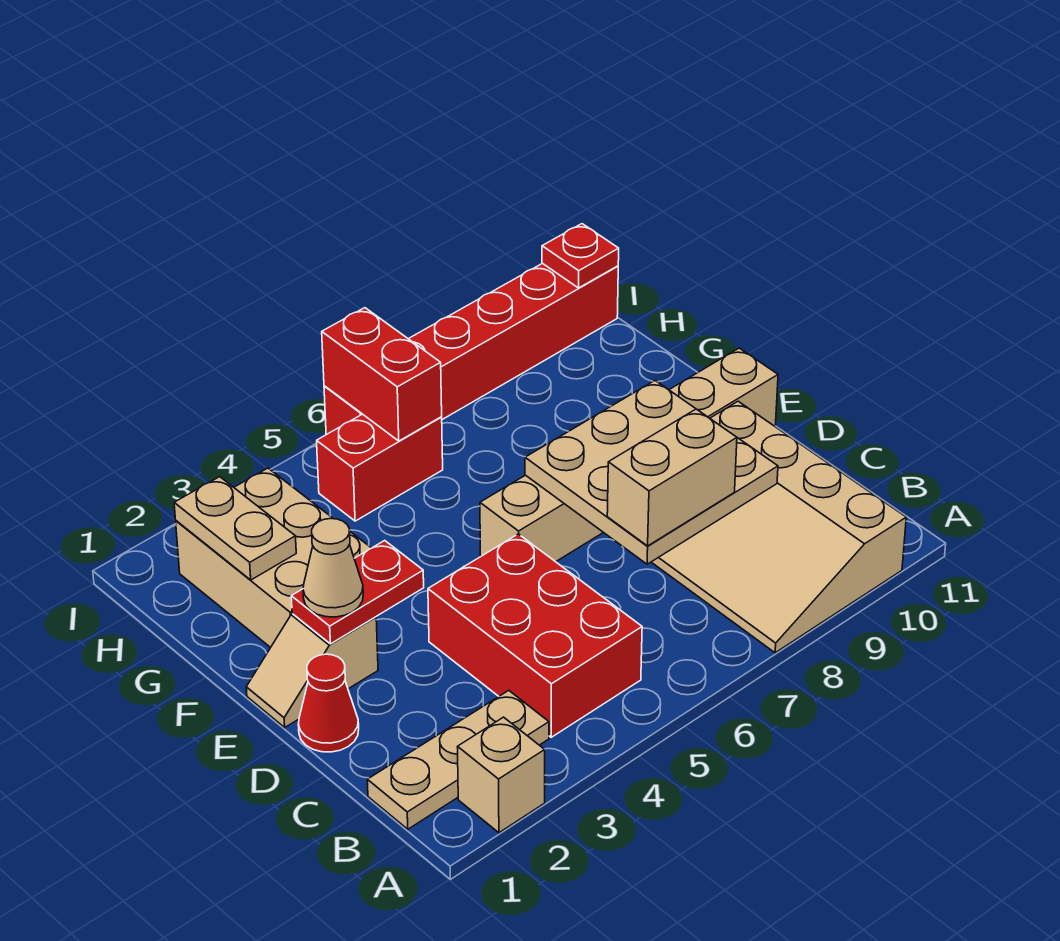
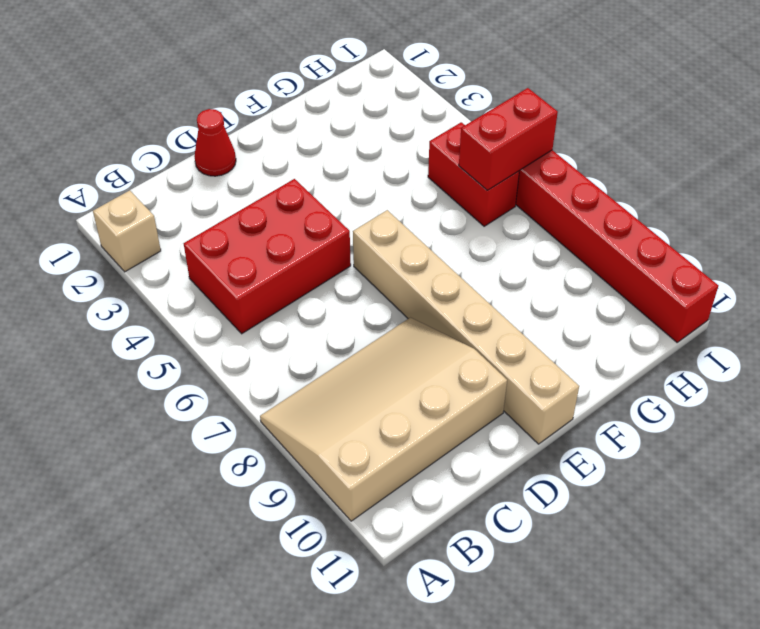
none -> tan 1x3 plate [367,690,549,829]
none -> tan 1x2 slope [246,614,378,727]
none -> tan 2x3 brick [176,468,371,648]

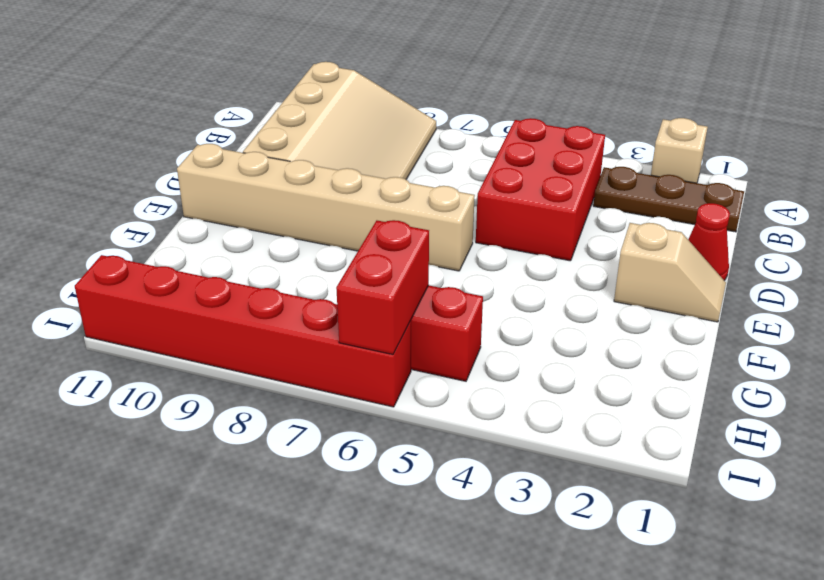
brown 1x3 plate [593,167,744,232] -> tan 1x3 plate [367,690,549,829]
none -> tan 2x3 brick [176,468,371,648]
none -> tan 3x3 plate [525,381,778,564]
none -> red 1x2 plate [291,540,424,644]

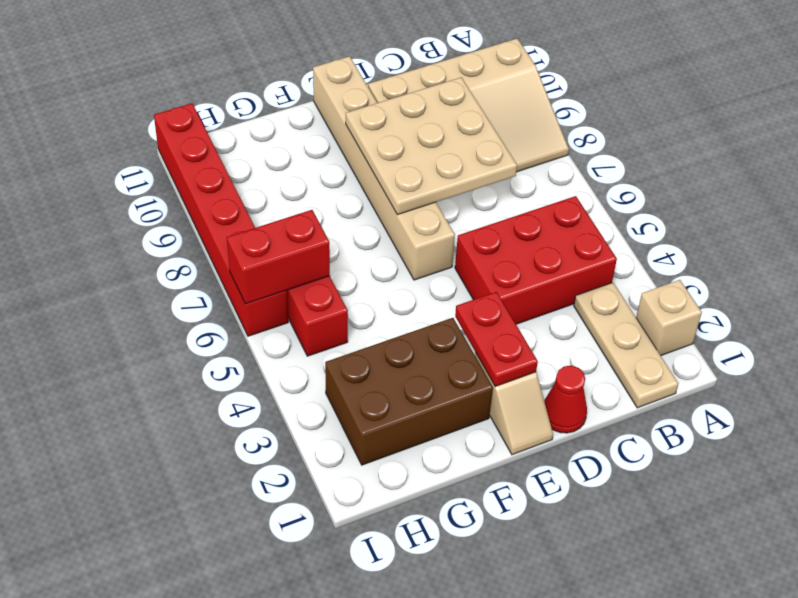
brown 2x3 brick [325,318,493,465] -> tan 2x3 brick [176,468,371,648]
none -> tan 1x2 plate [174,477,296,580]
none -> red 1x1 plate [542,224,619,288]
none -> tan 1x2 brick [607,409,737,546]

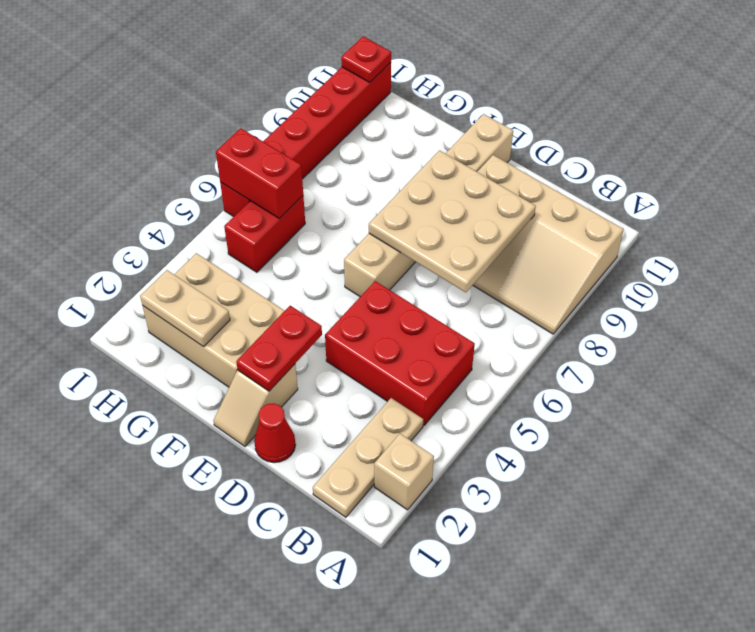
none -> tan 1x2 brick [607,409,737,546]
none -> tan 1x1 cone [303,519,363,617]

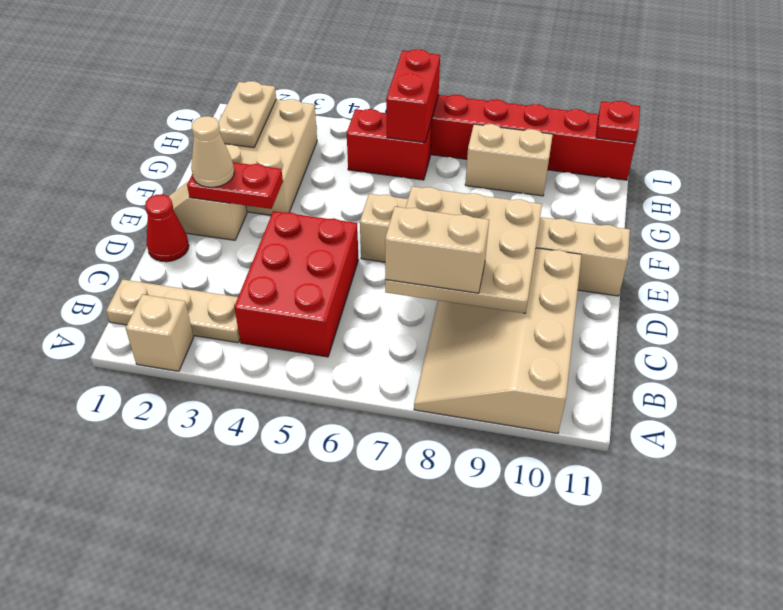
tan 1x2 brick [465,124,553,196] -> none

